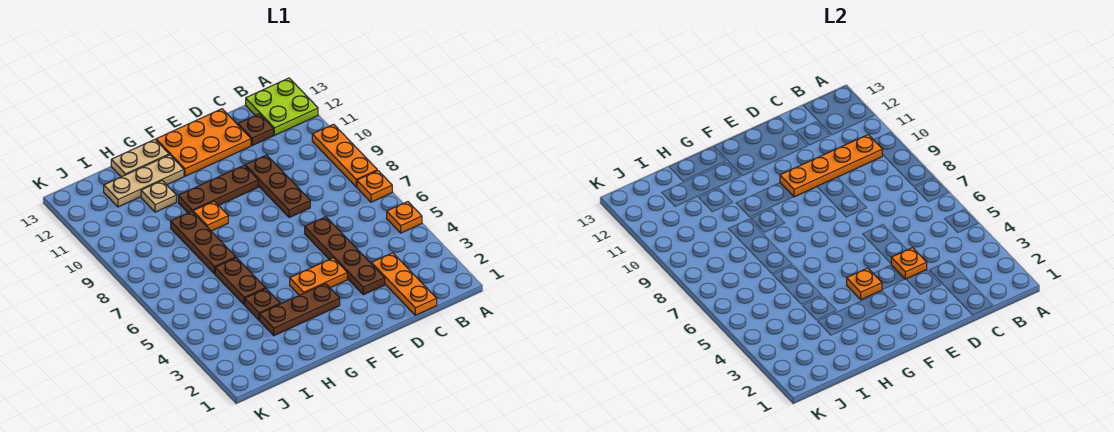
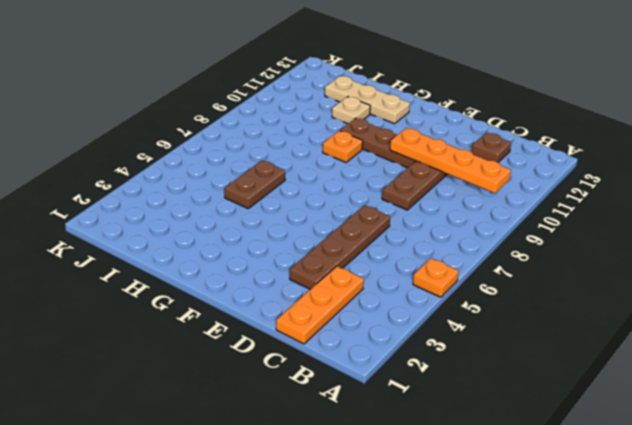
none -> orange 1x1 plate [357,171,392,202]
none -> orange 1x3 plate [312,124,377,187]
none -> lime 2x2 plate [246,78,318,135]

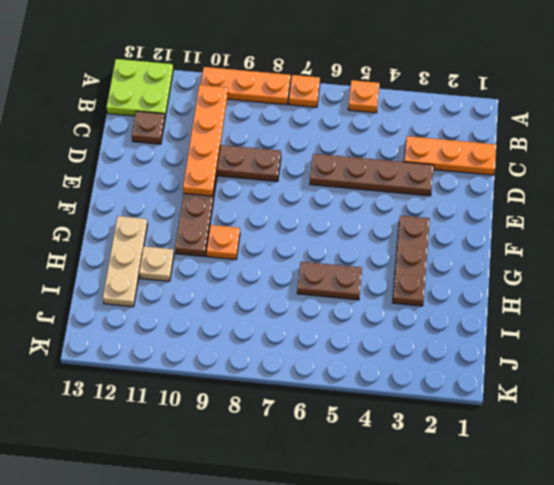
none -> orange 2x3 plate [156,109,251,176]
none -> orange 1x2 plate [290,258,347,295]
none -> tan 1x2 plate [111,140,169,177]

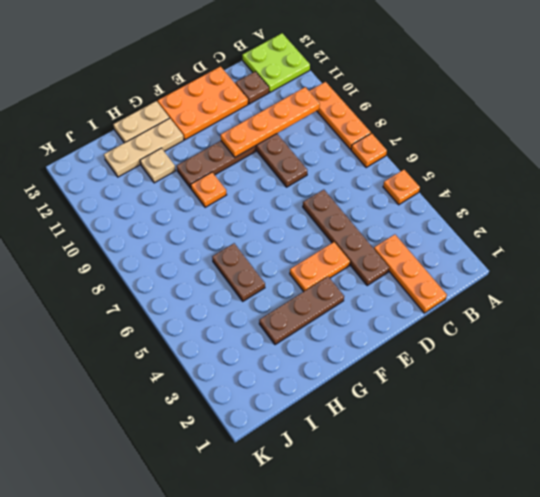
none -> brown 1x1 plate [245,289,280,320]
none -> brown 1x3 plate [171,211,236,274]
none -> orange 1x1 plate [891,248,927,279]

